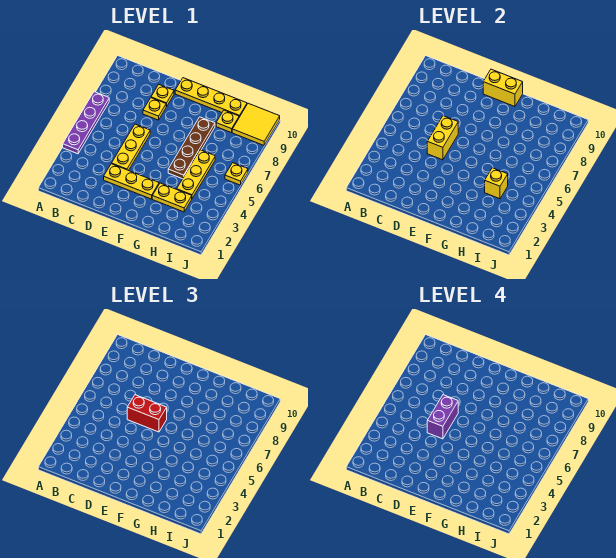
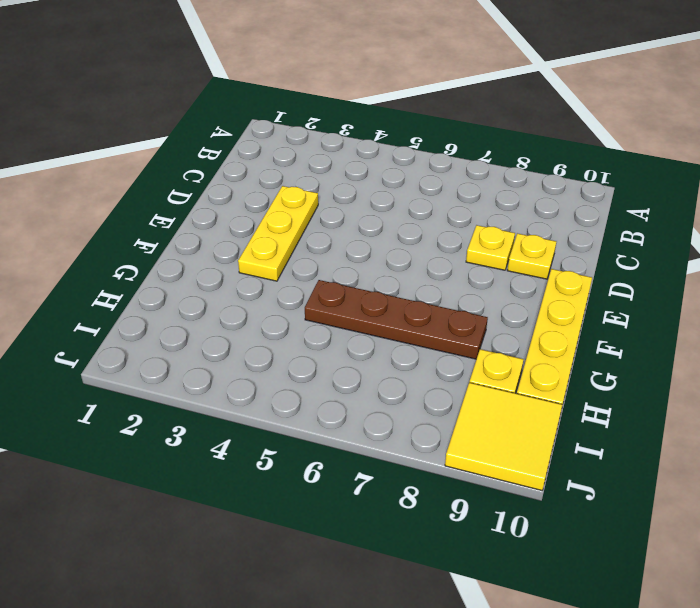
none -> purple 1x4 plate [63,92,109,154]
none -> yellow 1x3 plate [112,124,150,171]
none -> yellow 1x2 plate [152,183,192,212]

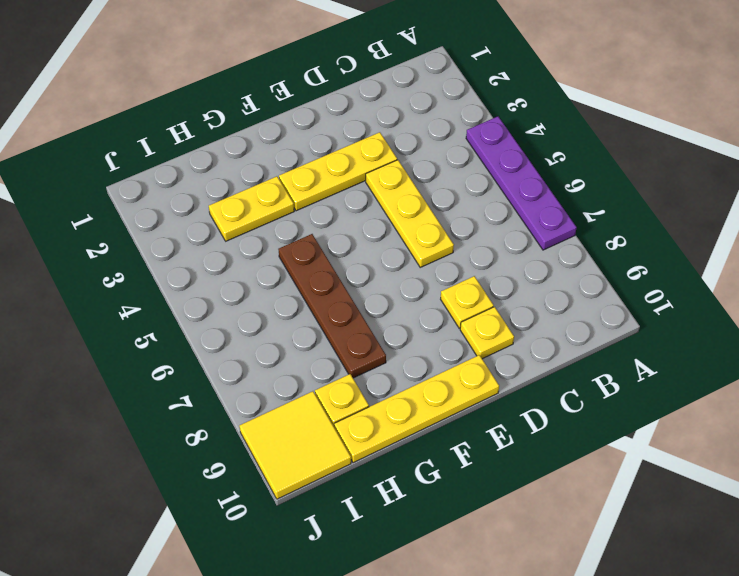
none -> yellow 1x3 plate [177,150,215,198]
none -> yellow 1x1 plate [225,163,248,185]
none -> yellow 1x2 brick [427,116,458,160]

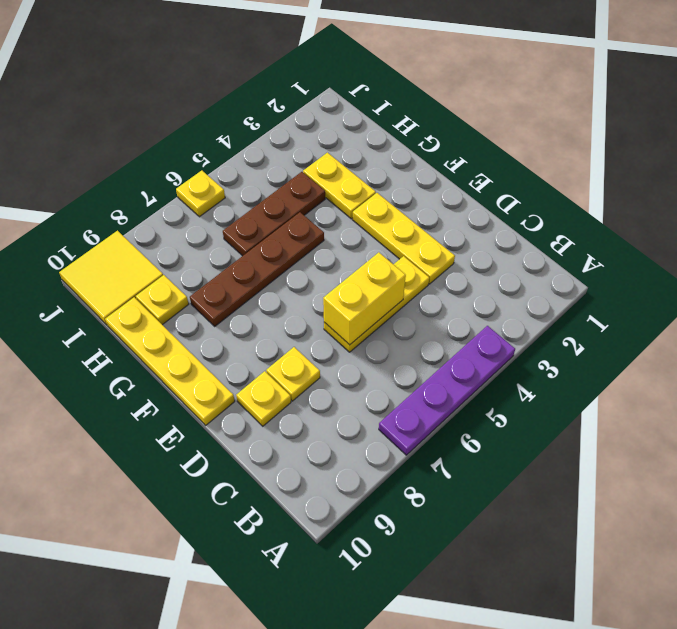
brown 1x3 plate [223,172,325,256] -> yellow 1x3 plate [177,150,215,198]
none -> yellow 1x2 brick [483,69,523,107]
none -> yellow 1x1 brick [485,168,508,199]
none -> red 1x2 brick [127,395,167,432]

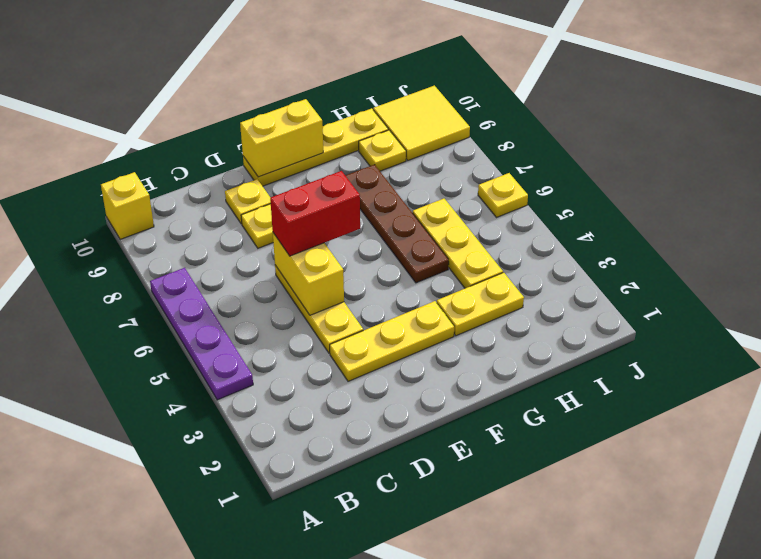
yellow 1x1 brick [101,172,154,239] -> yellow 1x1 brick moved to [485,168,508,199]
none -> purple 1x2 brick [427,395,458,439]

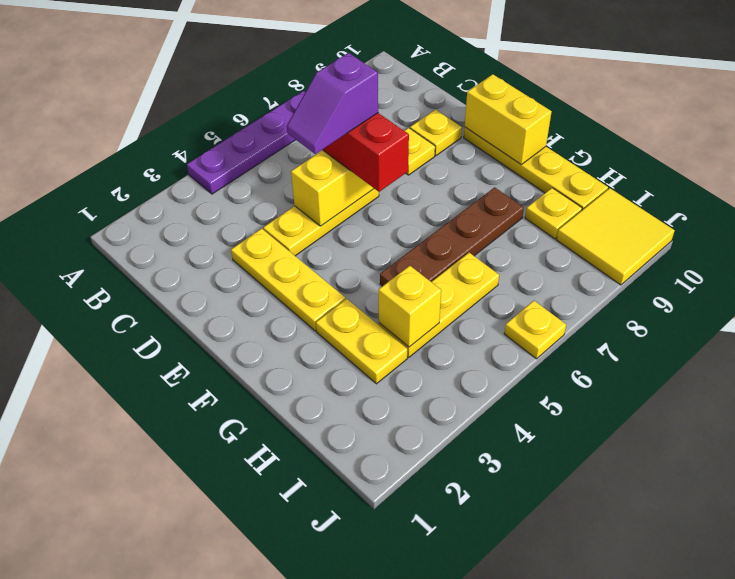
purple 1x2 slope [287,53,378,154] -> purple 1x2 brick [427,395,458,439]

